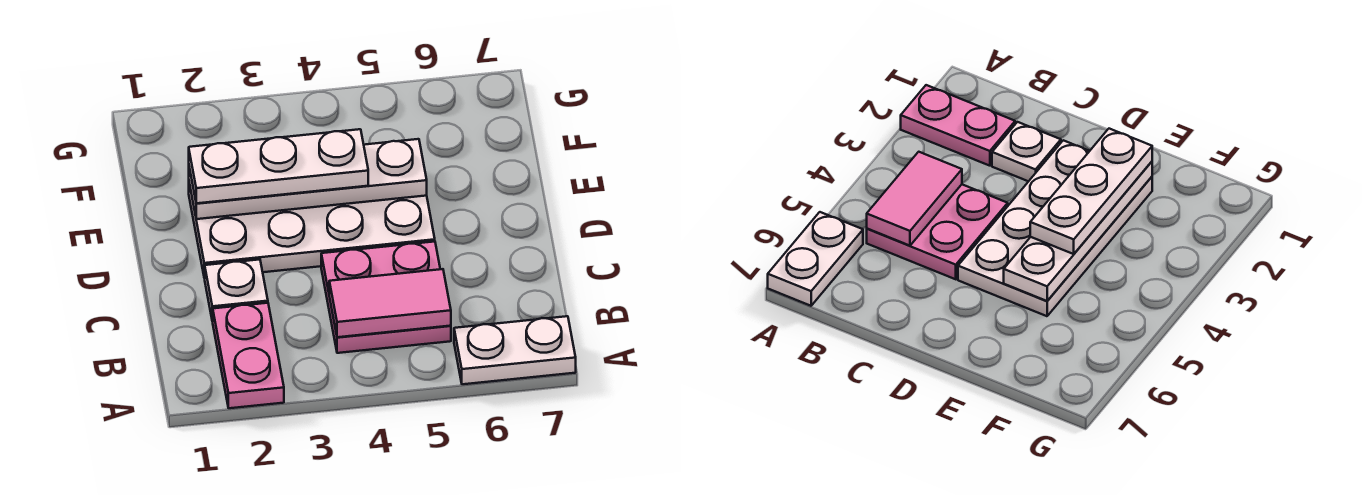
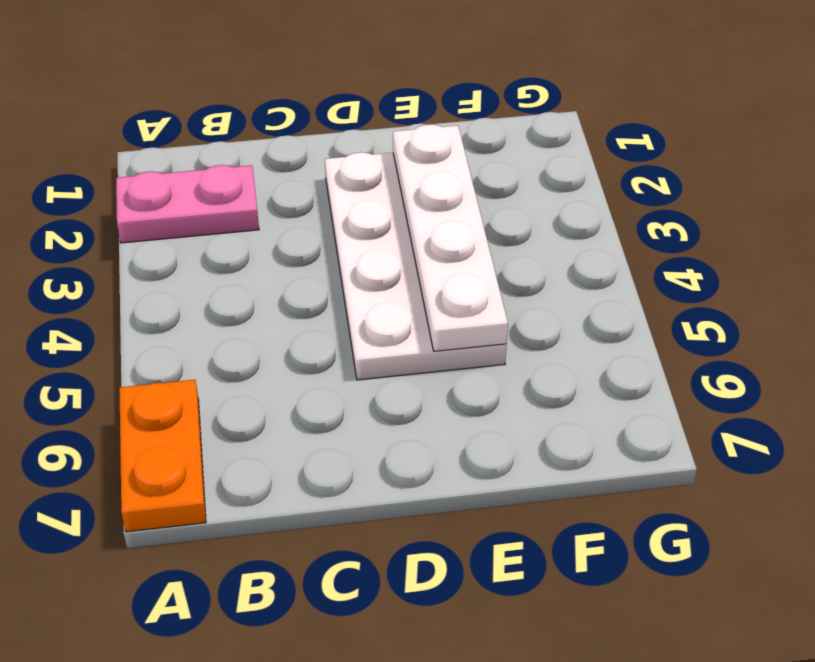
orange 1x2 plate [119,380,206,532] -> white 1x2 plate [454,316,576,384]
none -> pink 2x2 plate [321,242,451,353]
none -> white 1x1 plate [205,260,268,321]

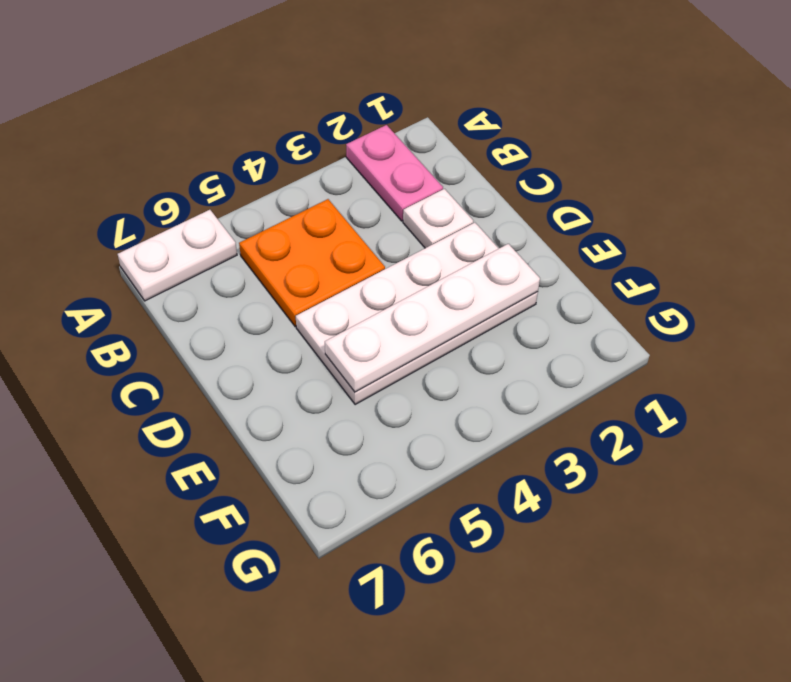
orange 2x2 plate [239,199,385,326] -> pink 2x2 plate [321,242,451,353]
none -> pink 1x2 tile [329,269,451,337]
none -> white 1x3 plate [189,129,368,203]

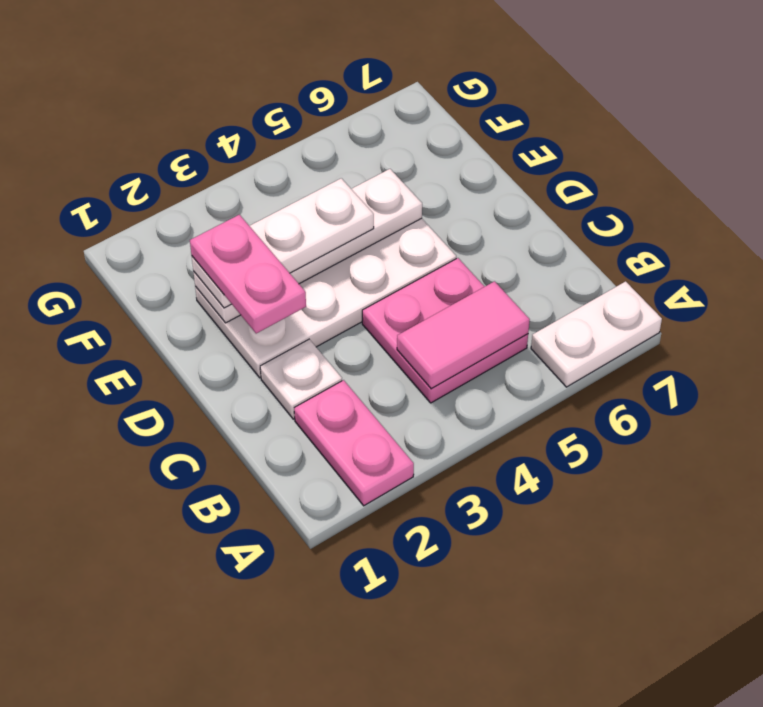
pink 1x2 plate [190,215,306,333] -> none

